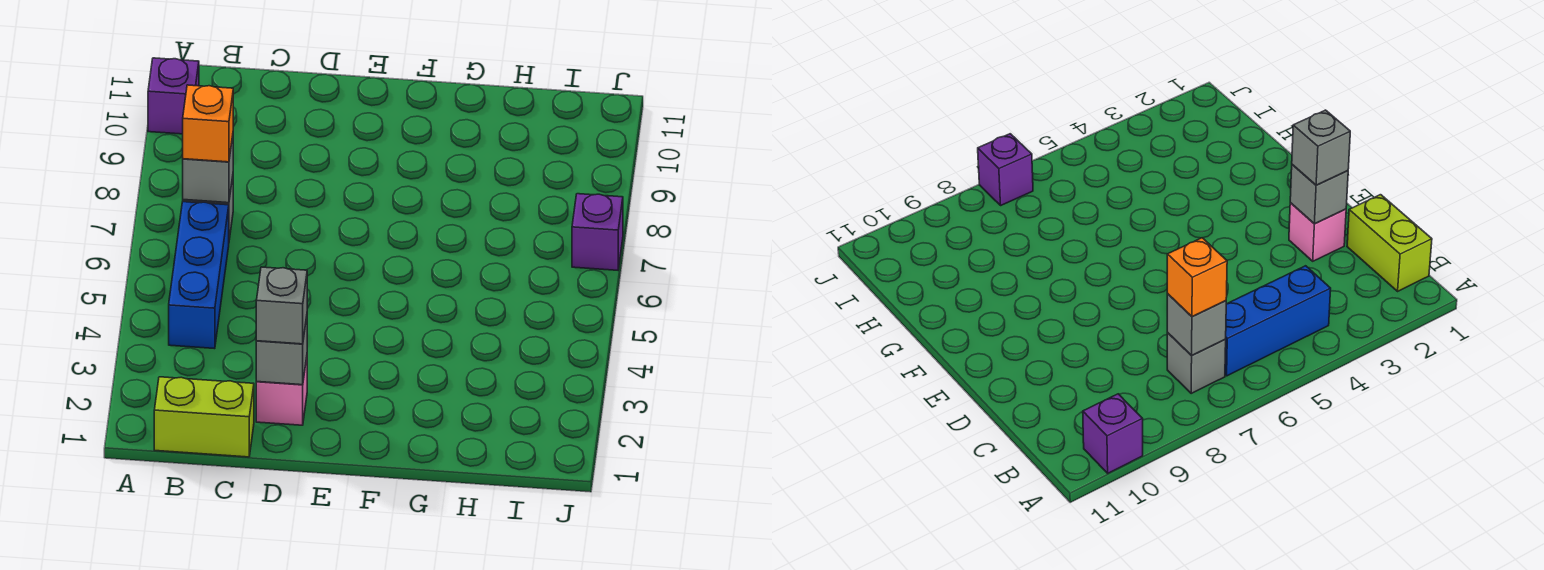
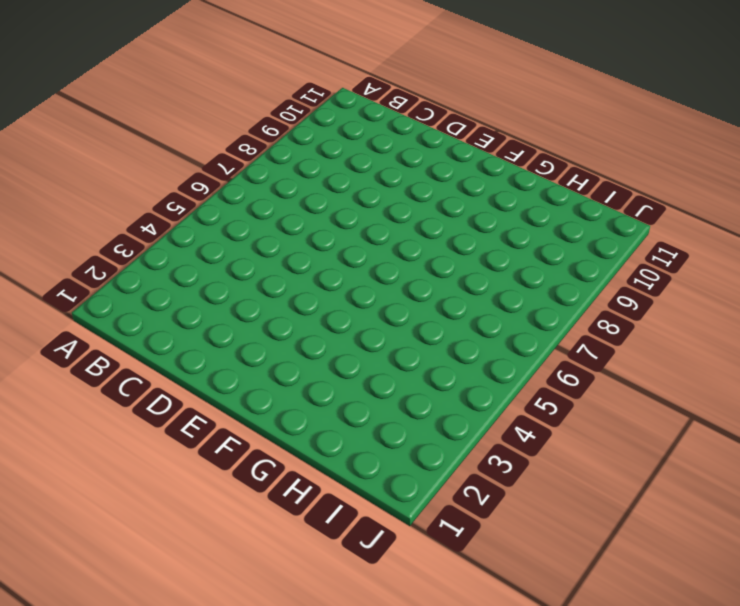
none -> purple 1x1 brick [148,58,199,134]
none -> lime 1x2 brick [154,377,254,457]

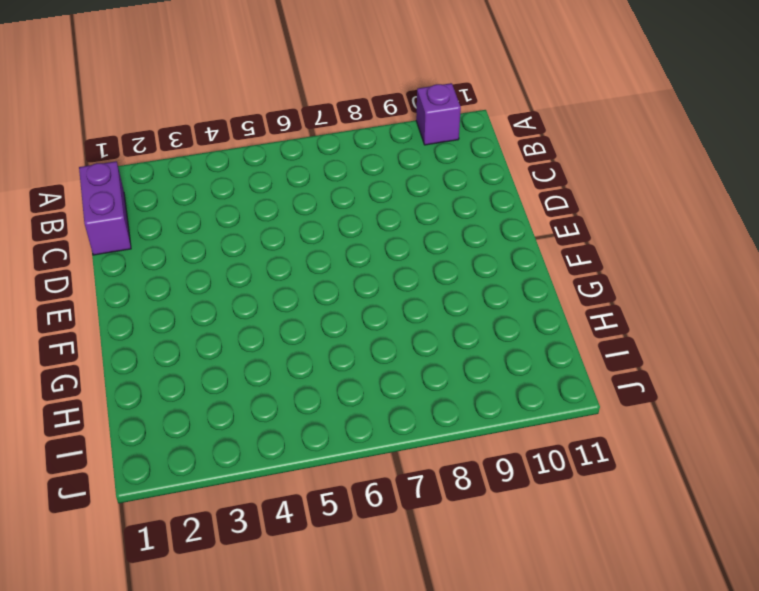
purple 1x2 brick [79,161,131,255] -> lime 1x2 brick [154,377,254,457]
none -> blue 1x3 brick [169,202,229,349]
none -> grey 1x1 brick [1167,333,1226,393]

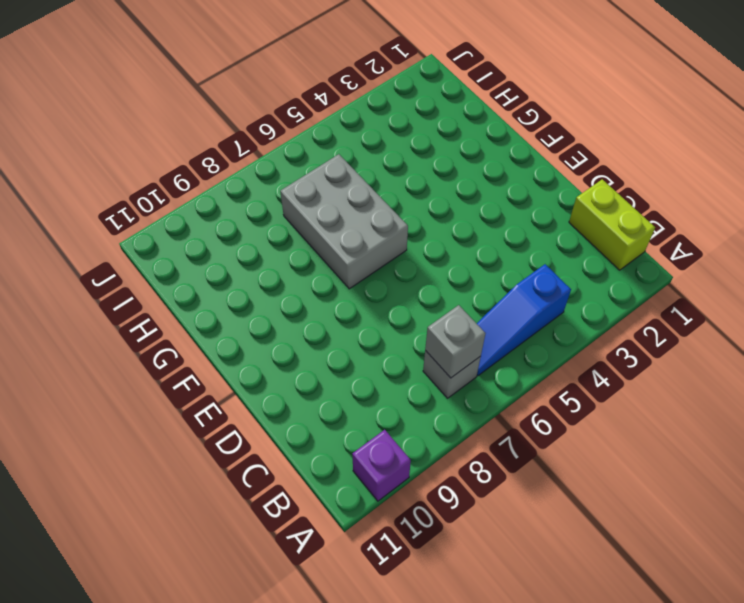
blue 1x3 slope [477,264,571,376] -> blue 1x3 brick [169,202,229,349]
grey 2x3 brick [280,154,408,289] -> none
none -> pink 1x1 brick [256,357,307,425]
none -> purple 1x1 brick [572,194,623,270]

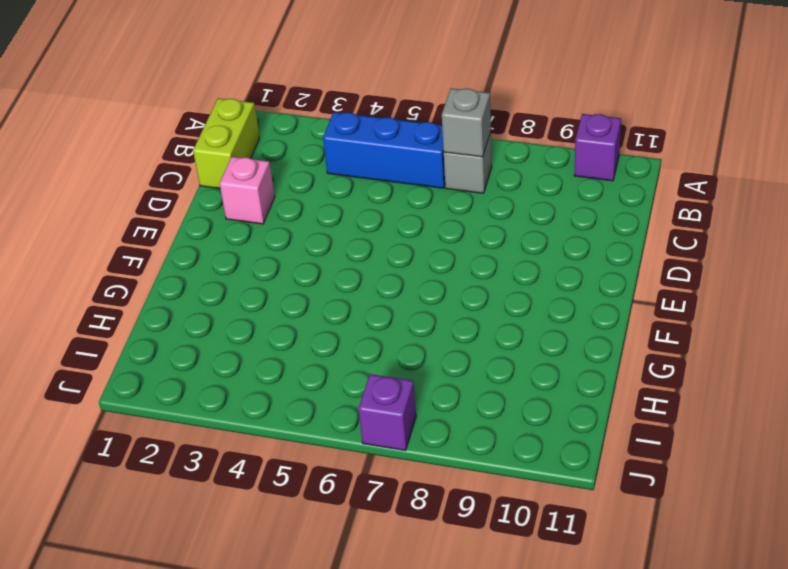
none -> grey 1x1 brick [256,317,307,385]
none -> orange 1x1 brick [183,85,233,162]

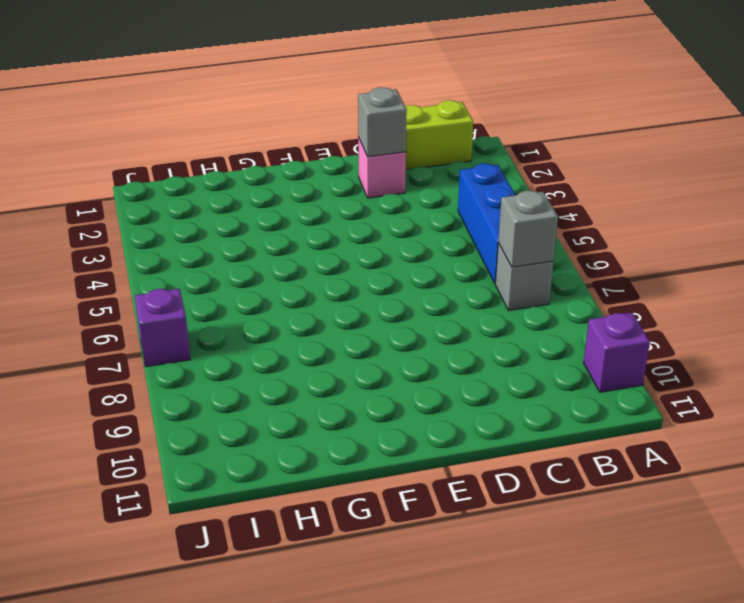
none -> orange 1x1 brick [183,85,233,162]
none -> grey 1x1 brick [256,267,307,344]

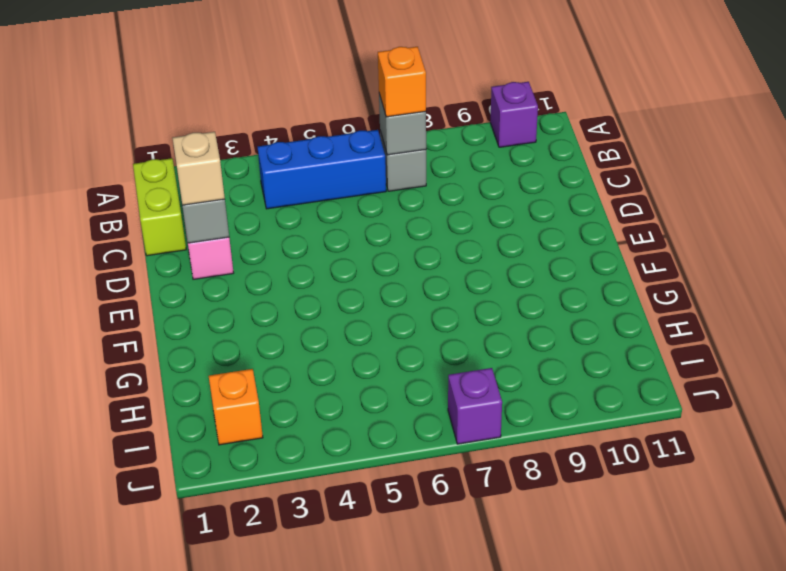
tan 1x1 brick [173,132,225,205] -> grey 1x1 brick [256,267,307,344]
orange 1x1 brick [209,369,263,445] -> none

